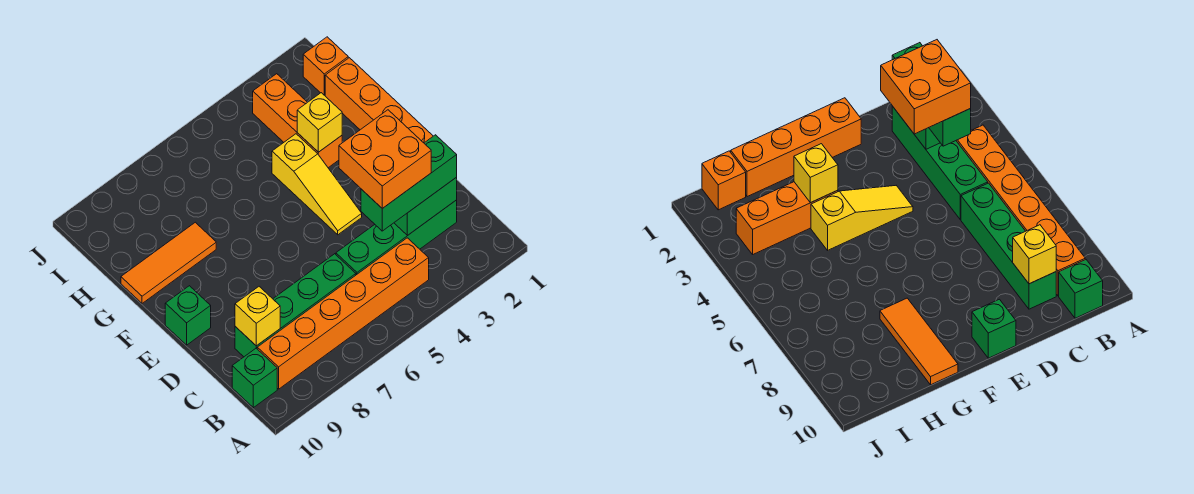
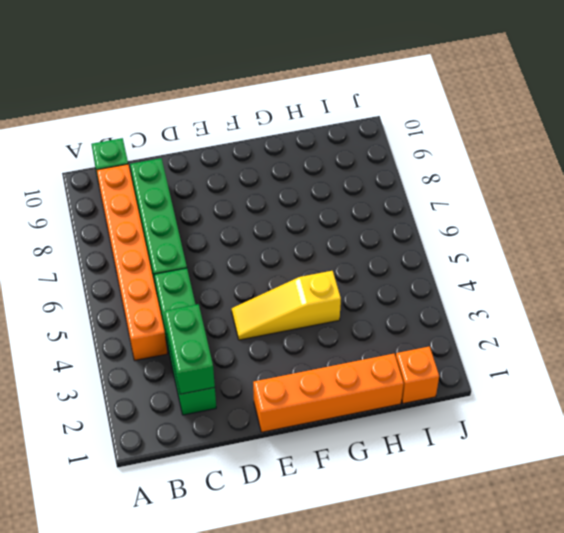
none -> green 1x1 brick [165,286,211,345]
none -> orange 1x3 brick [253,74,342,168]
none -> orange 1x3 tile [121,222,216,303]

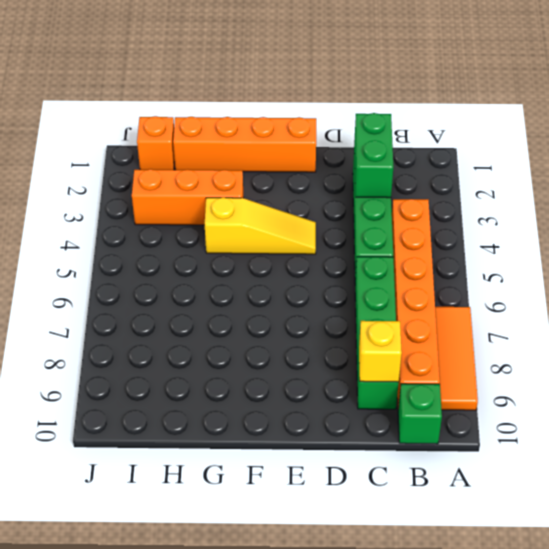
orange 1x3 tile [435,307,478,410] -> orange 1x3 tile moved to [121,222,216,303]
none -> green 1x1 brick [165,286,211,345]
none -> yellow 1x1 brick [297,93,342,152]
none -> green 1x3 brick [361,135,457,231]

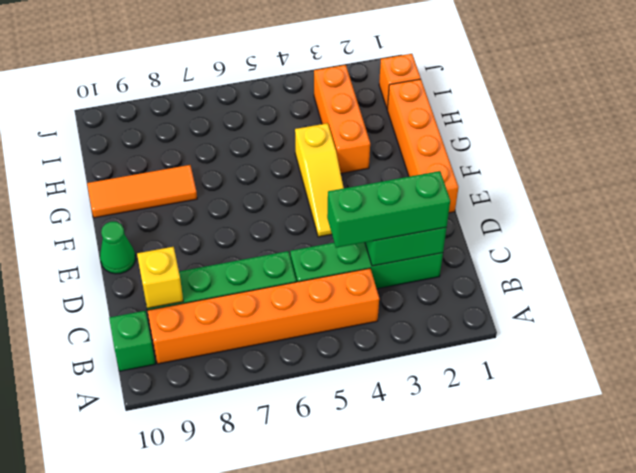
green 1x1 cone [100,222,135,274] -> green 1x1 brick [165,286,211,345]
none -> yellow 1x1 brick [297,93,342,152]
none -> orange 2x2 brick [339,110,431,208]

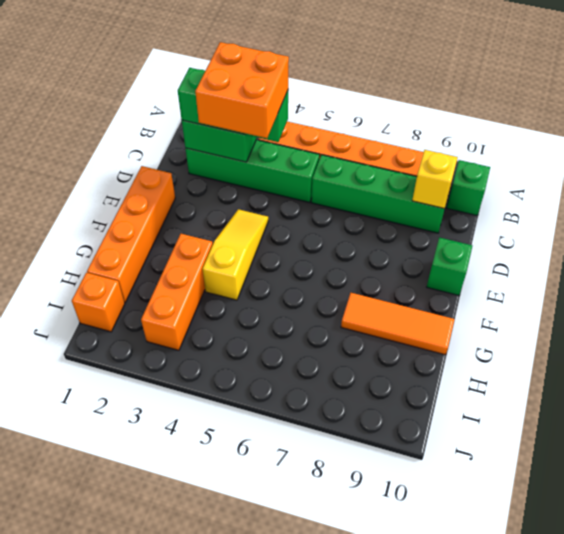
none -> yellow 1x1 brick [297,93,342,152]

